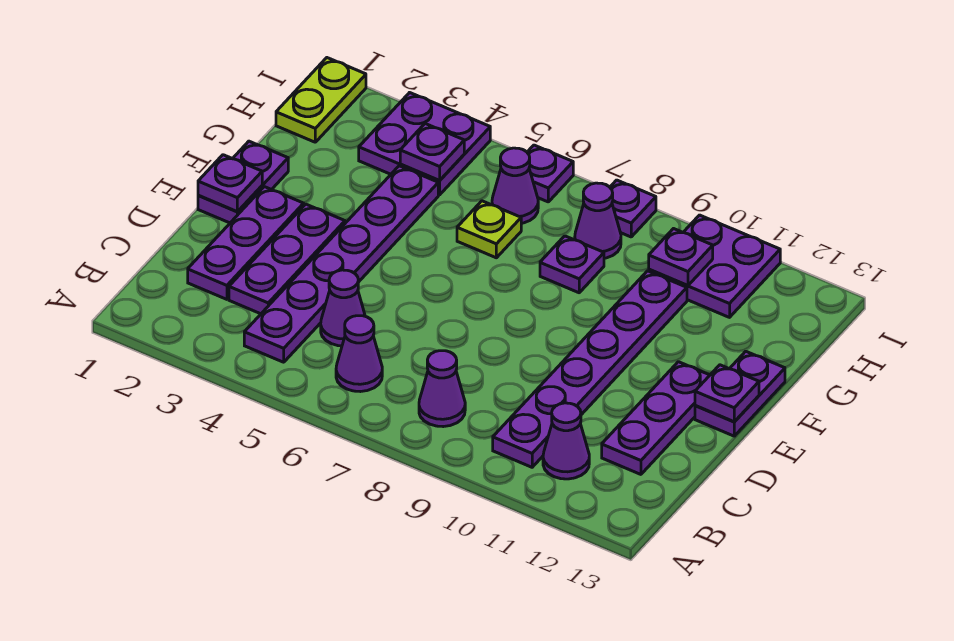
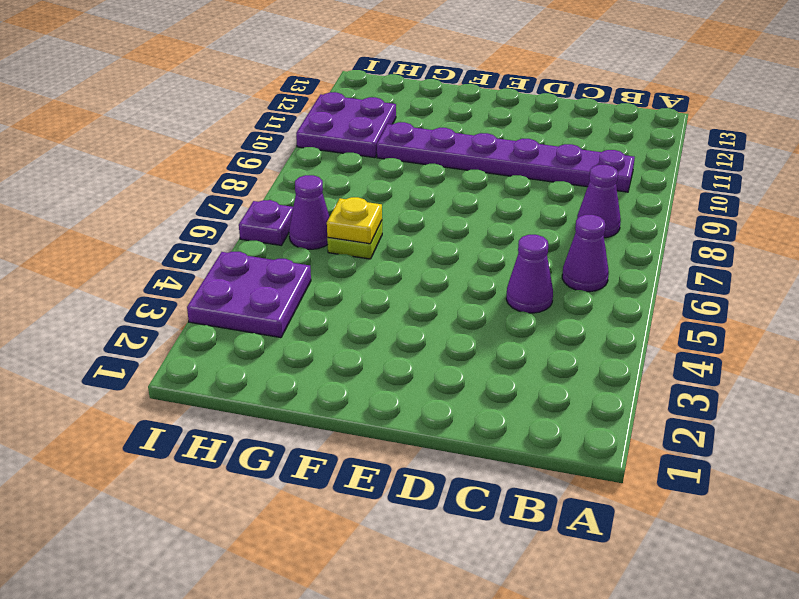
yellow 1x1 plate [327,197,382,244] -> none
none -> purple 1x6 plate [244,166,438,362]
none -> purple 1x1 cone [543,403,589,479]
none -> purple 1x3 plate [188,187,304,299]

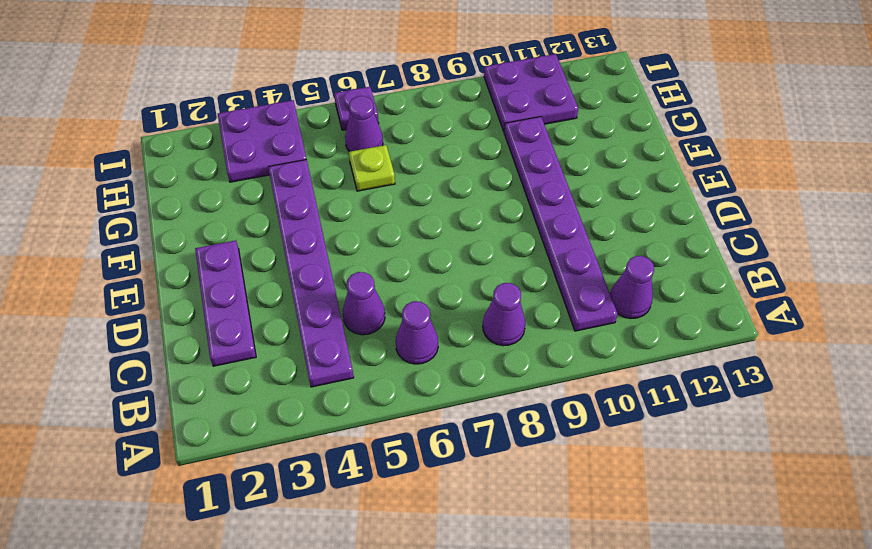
none -> purple 1x3 plate [229,204,345,314]
none -> purple 1x3 plate [602,362,710,474]
none -> purple 1x2 plate [198,141,288,223]

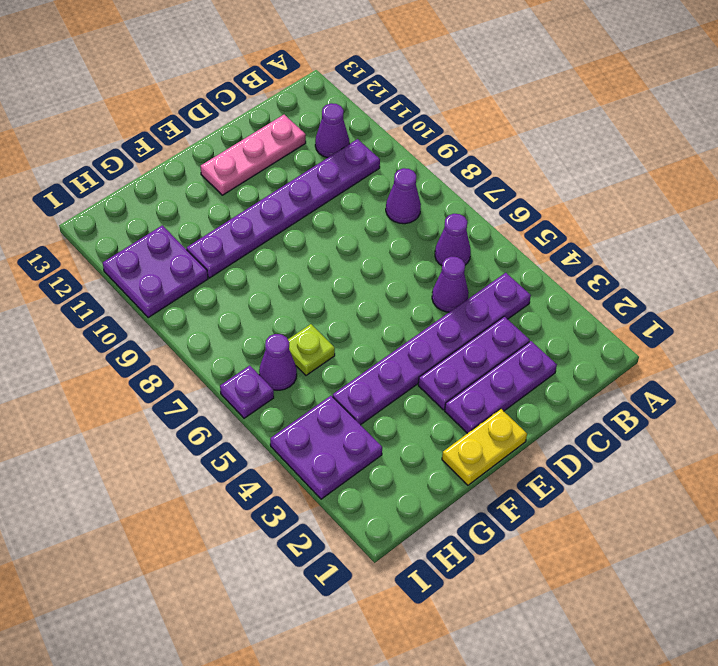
pink 1x3 plate [200,115,306,195] -> purple 1x3 plate [602,362,710,474]
yellow 1x2 plate [442,409,527,485] -> purple 1x2 plate [198,141,288,223]
none -> purple 1x2 plate [695,351,785,436]
none -> purple 1x1 plate [540,236,604,293]
none -> lime 1x2 plate [276,58,366,142]

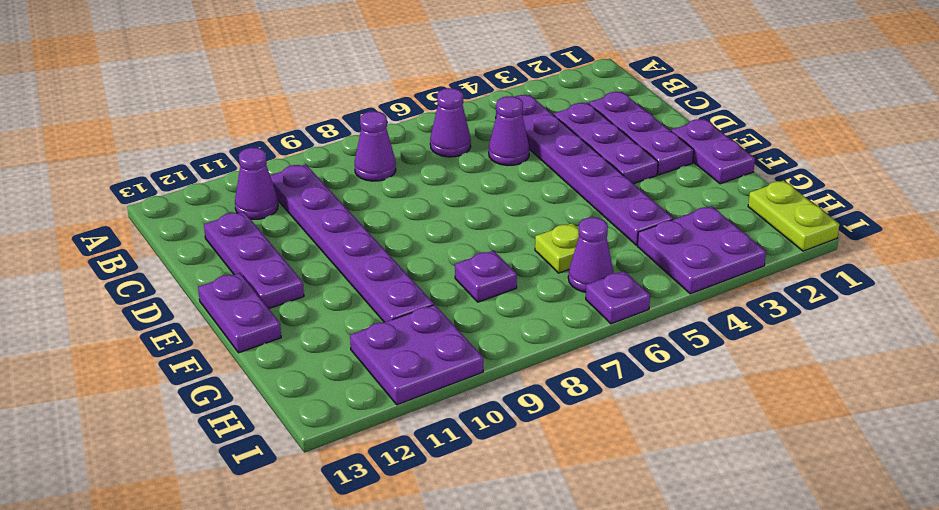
none -> purple 1x1 cone [575,183,621,258]
none -> purple 1x1 plate [610,180,656,237]
none -> purple 1x1 plate [198,155,262,212]

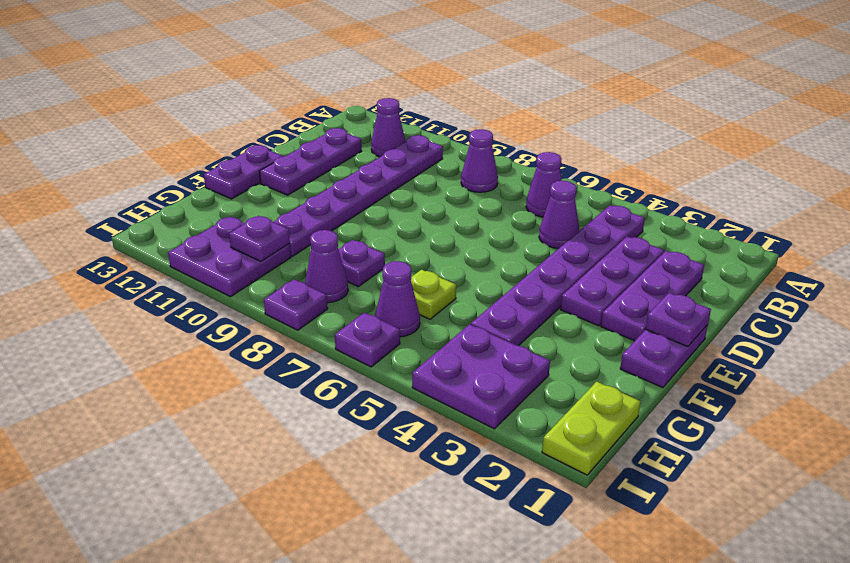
none -> purple 1x1 plate [695,365,759,422]
none -> purple 1x1 plate [400,124,464,180]

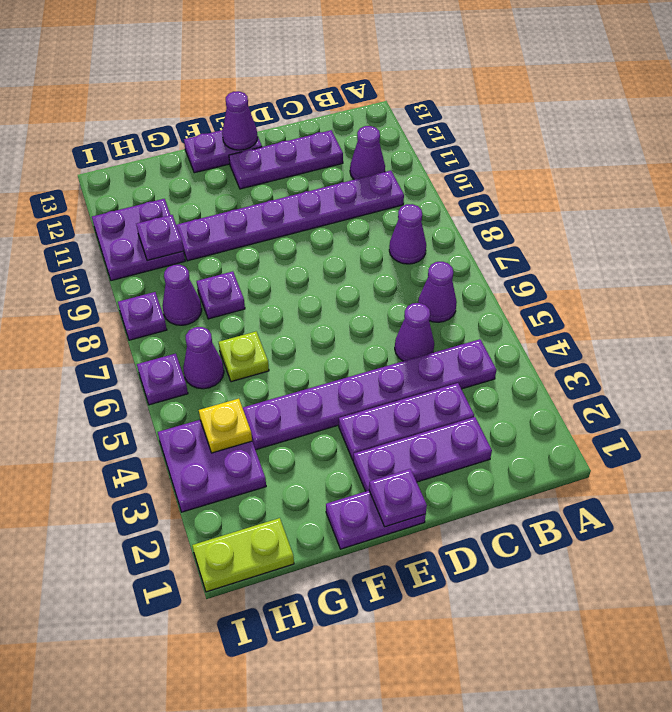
purple 1x1 cone [222,91,258,150] -> purple 1x1 plate [695,365,759,422]
yellow 1x1 plate [199,399,252,453] -> purple 1x1 plate [400,124,464,180]

